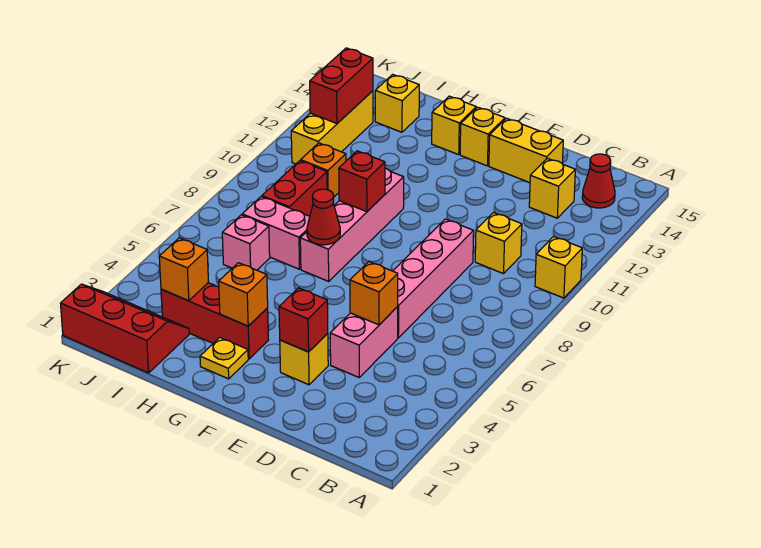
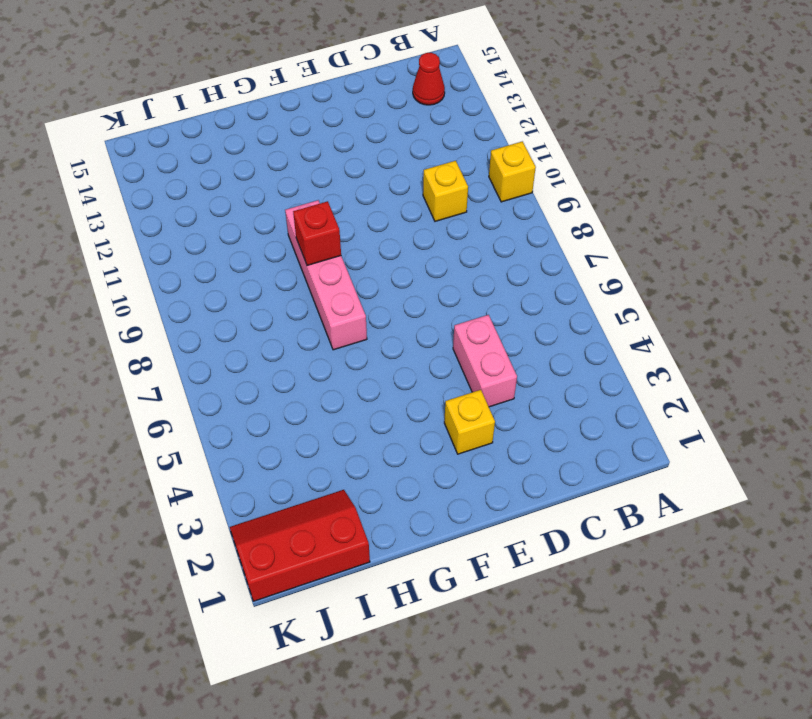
none -> yellow 1x1 brick [529,158,575,218]
none -> pink 1x4 brick [393,219,474,338]
none -> yellow 1x2 brick [489,118,563,183]

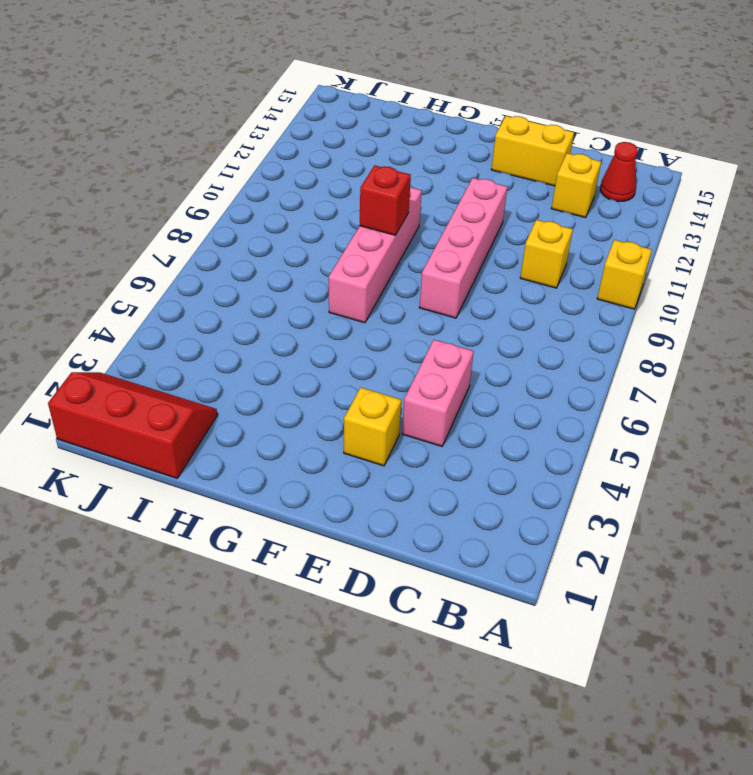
pink 1x4 brick [419,178,507,318] -> pink 1x4 brick moved to [393,219,474,338]
none -> yellow 1x1 brick [460,107,505,166]
none -> yellow 1x1 plate [200,338,248,379]
none -> red 1x3 brick [161,283,269,359]

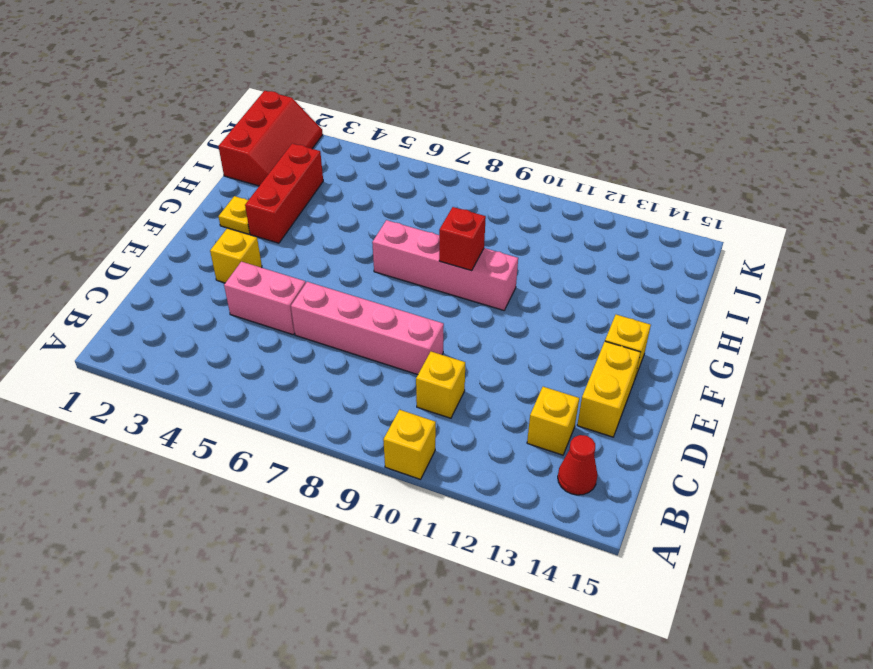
none -> yellow 1x1 brick [432,96,476,155]
none -> pink 1x2 brick [242,197,310,269]
none -> pink 1x1 brick [222,215,270,270]

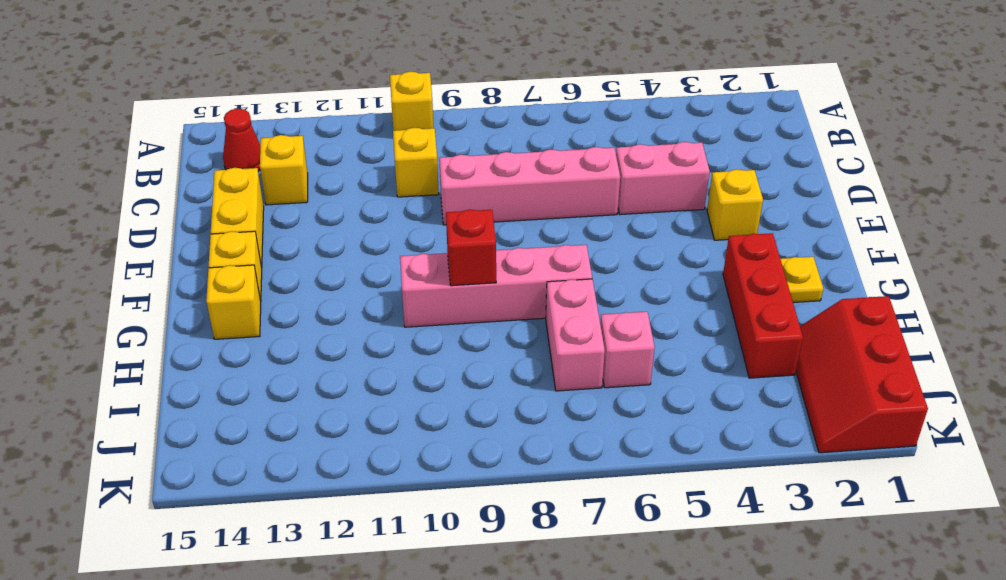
none -> red 1x2 brick [262,161,327,216]
none -> orange 1x1 brick [301,143,346,197]
none -> yellow 1x1 brick [375,74,419,132]

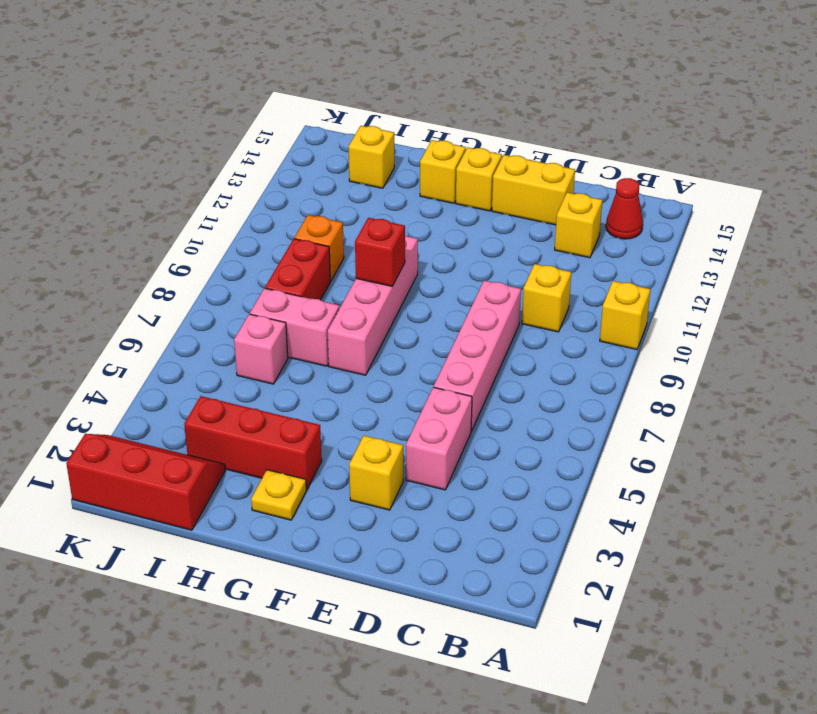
none -> yellow 1x3 brick [291,91,373,164]
none -> orange 1x1 brick [350,262,398,325]
none -> red 1x1 brick [279,288,328,352]

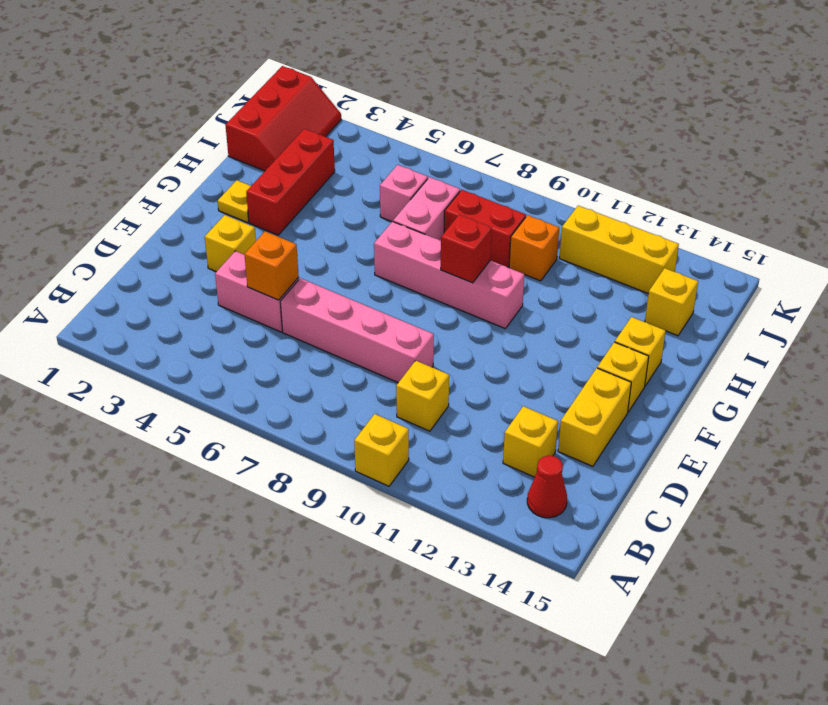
none -> red 1x1 brick [279,288,328,352]
none -> orange 1x1 brick [219,263,268,326]
none -> red 1x1 cone [307,189,340,245]

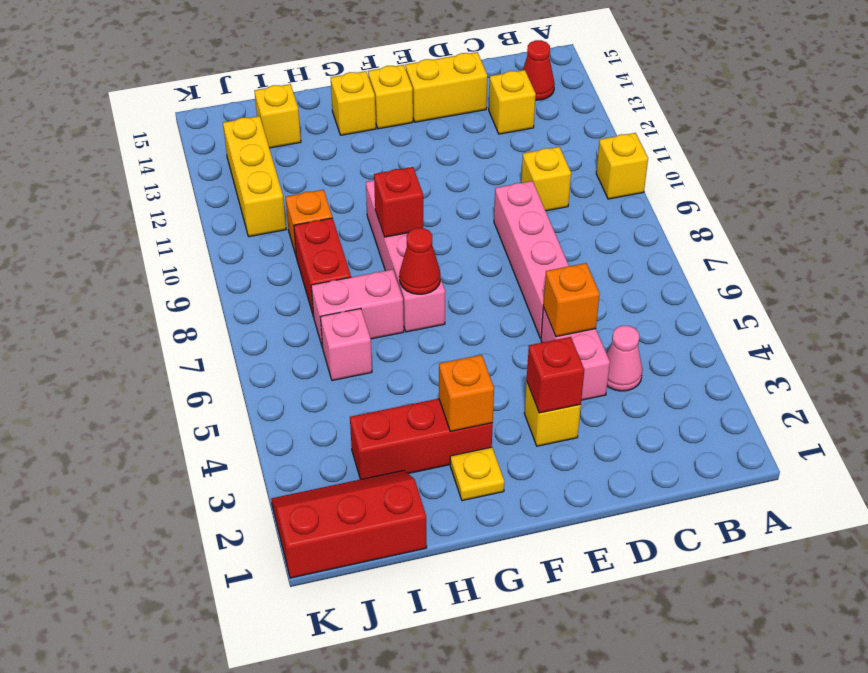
pink 1x1 cone [607,326,643,391] -> none
none -> orange 1x1 brick [159,238,208,301]
none -> red 1x2 brick [310,48,373,124]

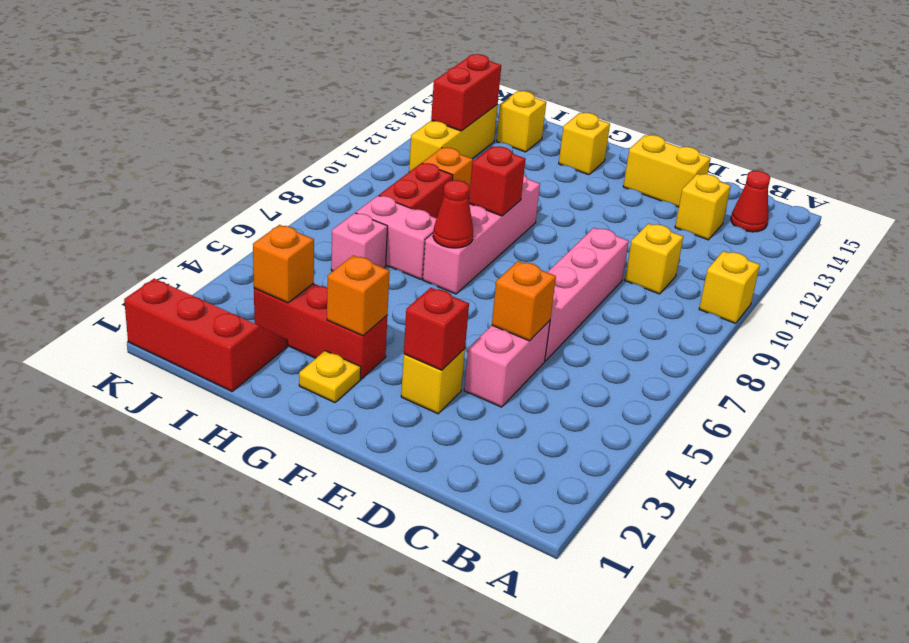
none -> yellow 1x1 brick [460,107,505,166]

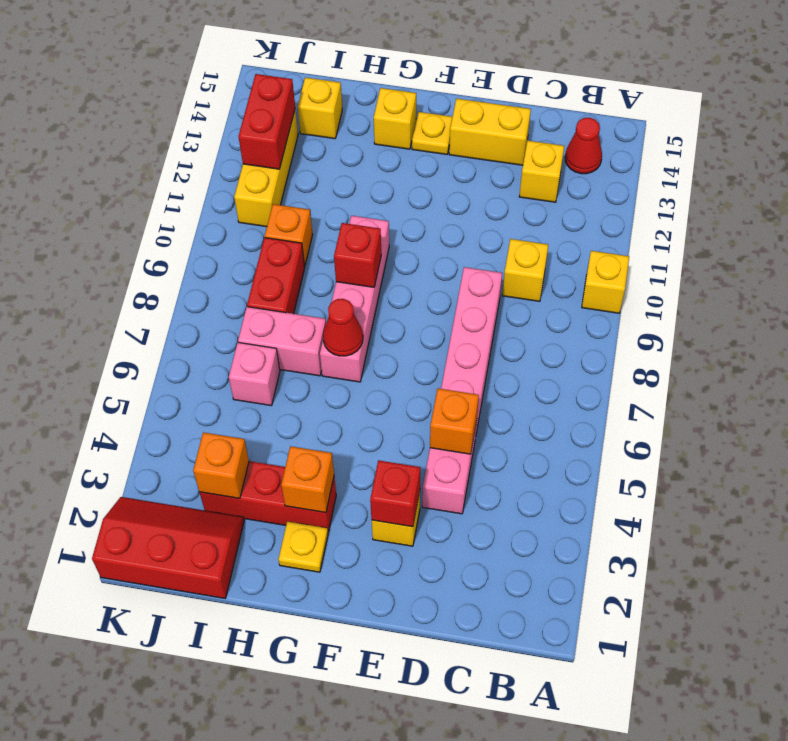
yellow 1x1 plate [412,112,452,154] -> yellow 1x1 brick [460,107,505,166]

